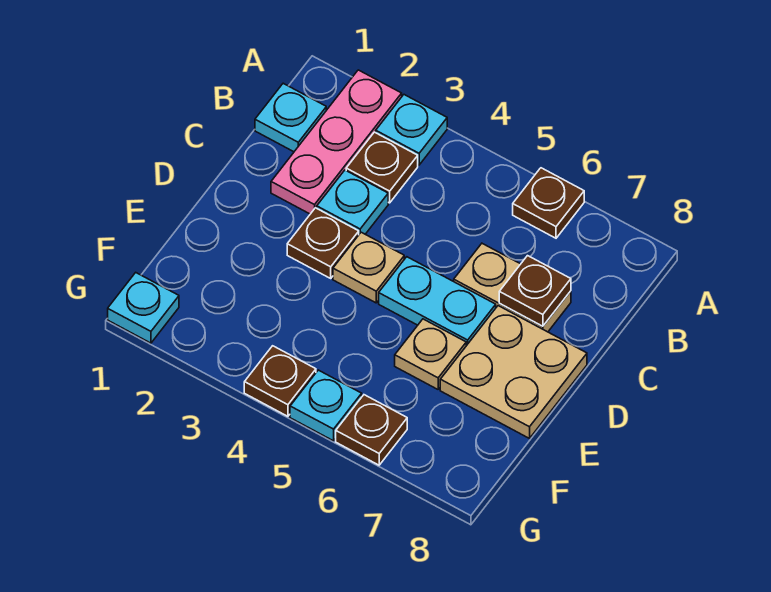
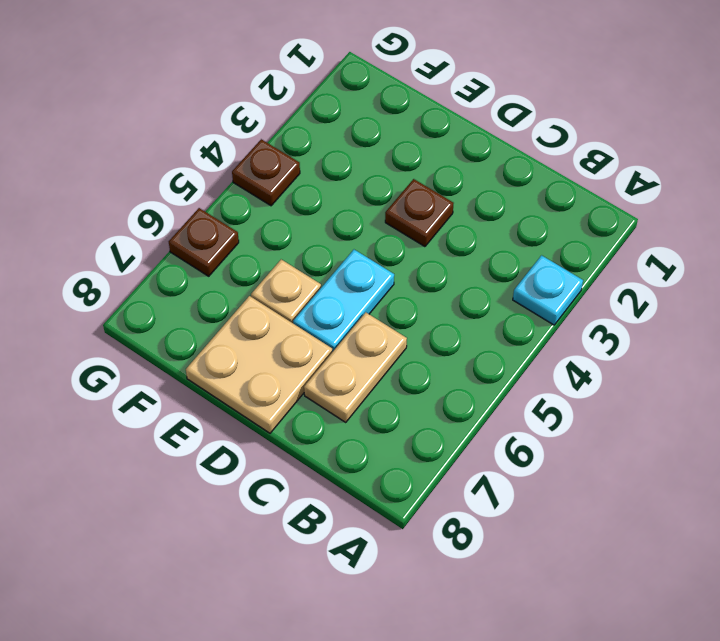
none -> pink 1x3 plate [271,70,402,214]
none -> brown 1x1 plate [513,168,584,238]
none -> cyan 1x1 plate [255,83,326,152]

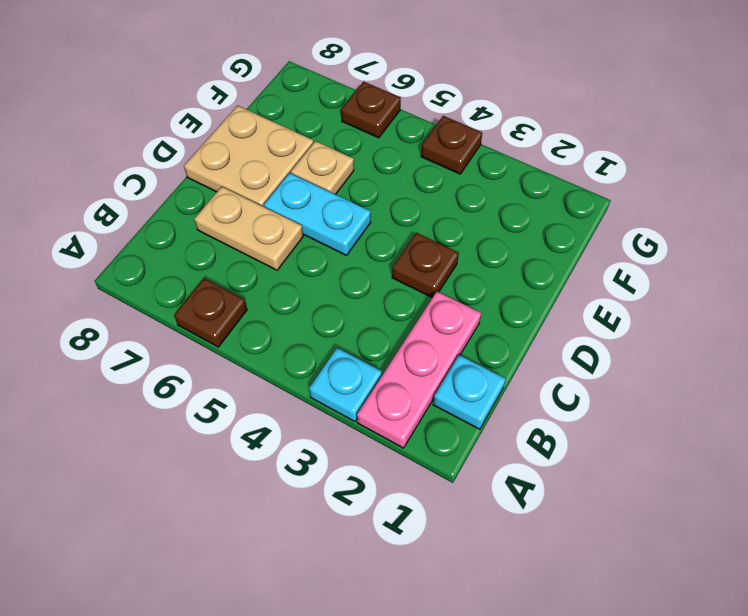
none -> brown 1x1 plate [346,132,418,203]
none -> cyan 1x1 plate [317,170,388,234]
none -> tan 1x1 plate [333,232,404,303]

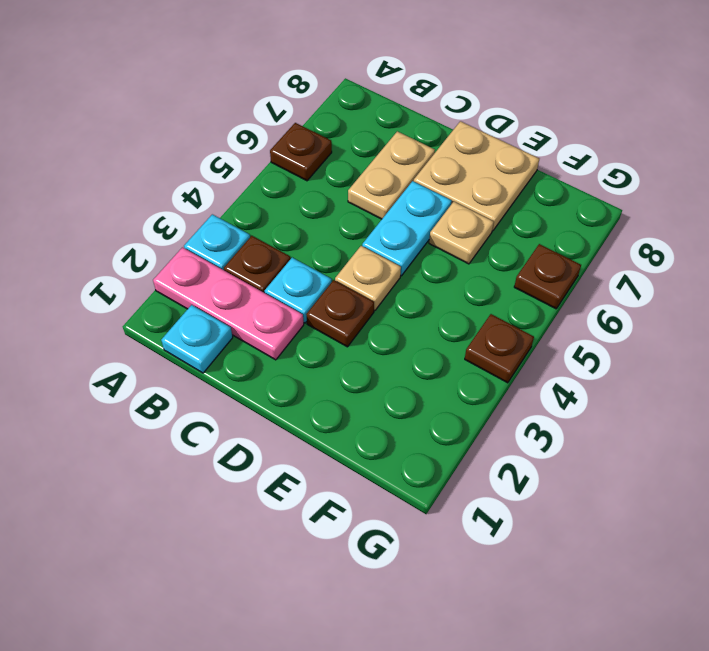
none -> cyan 1x1 plate [108,273,179,343]
none -> cyan 1x1 plate [290,370,362,441]
none -> brown 1x1 plate [499,256,571,326]

